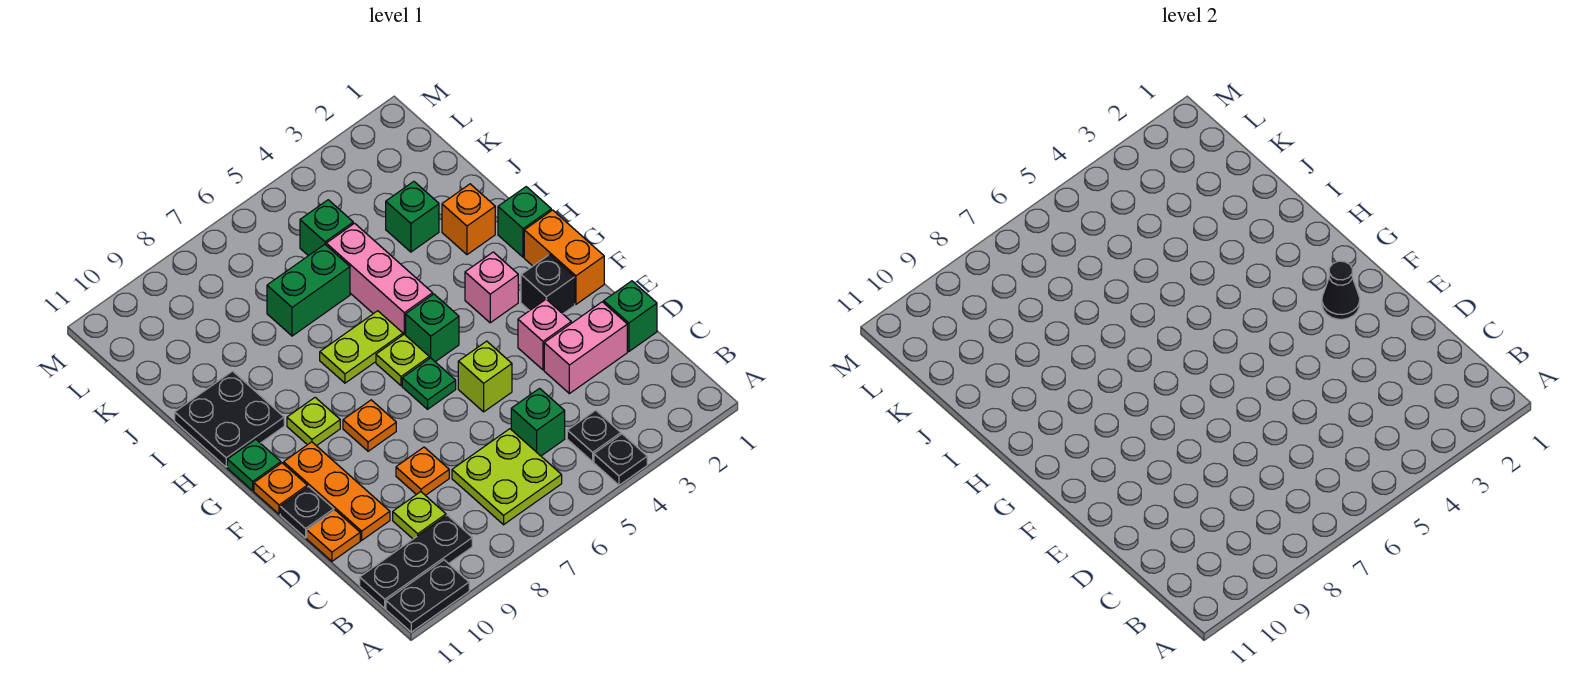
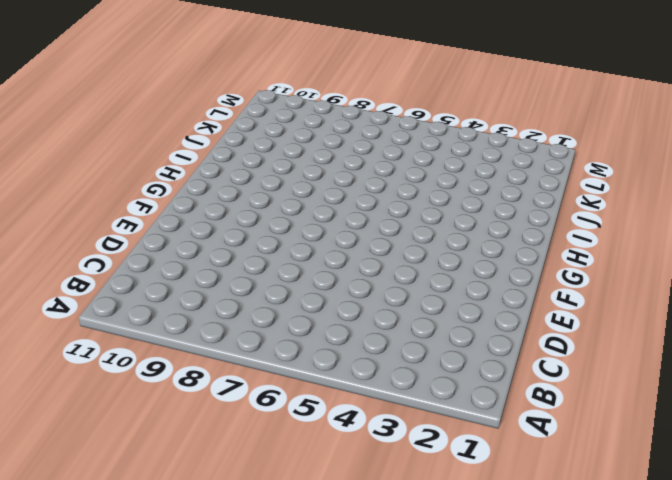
none -> black 1x1 plate [594,434,647,485]
none -> black 1x2 plate [386,560,469,632]
none -> black 1x1 plate [567,410,621,462]
none -> lime 2x2 plate [452,429,562,525]

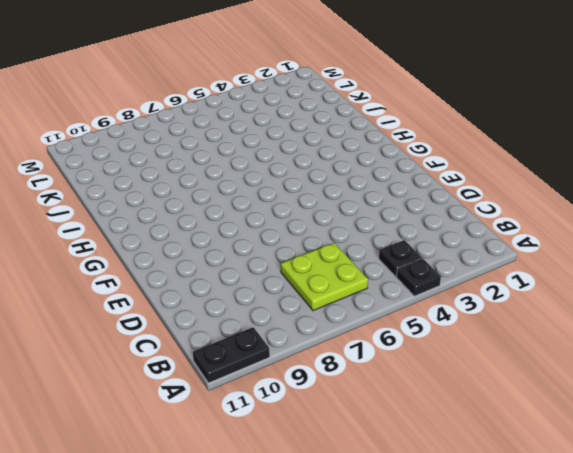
none -> black 1x3 plate [360,515,472,608]
none -> green 1x1 brick [511,388,565,456]
none -> lime 1x1 plate [393,492,446,539]
none -> green 1x1 brick [604,281,657,352]

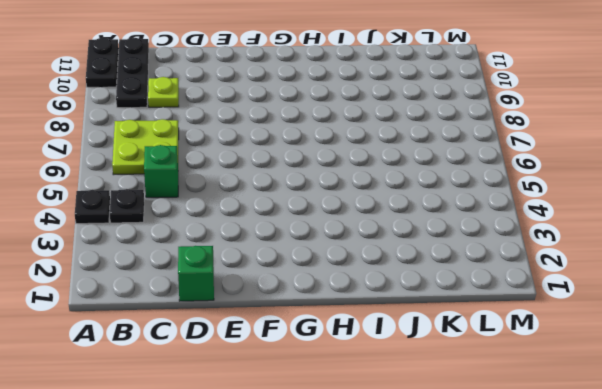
none -> pink 1x2 brick [544,302,627,394]
none -> orange 1x1 plate [396,447,449,496]
none -> orange 1x3 plate [284,442,390,540]
none -> orange 1x1 plate [307,510,360,561]

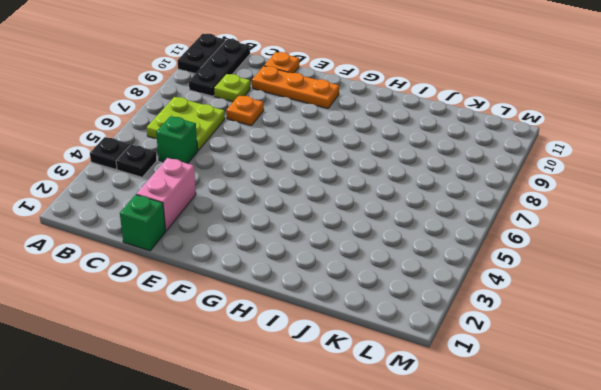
none -> pink 1x1 brick [518,299,571,370]
none -> lime 1x1 brick [458,341,512,412]
none -> black 1x1 plate [280,486,334,538]
none -> orange 1x2 brick [524,210,604,304]

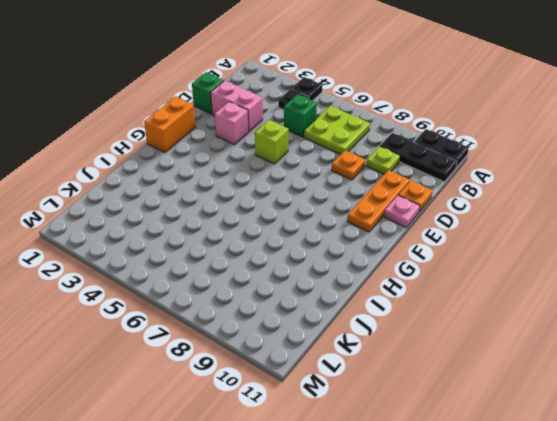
pink 1x1 plate [384,195,420,227] -> black 1x1 plate [280,486,334,538]
none -> black 1x1 brick [521,255,575,314]
none -> green 1x1 plate [402,358,456,409]
none -> orange 1x1 plate [343,400,396,451]
none -> orange 1x1 plate [254,463,307,514]

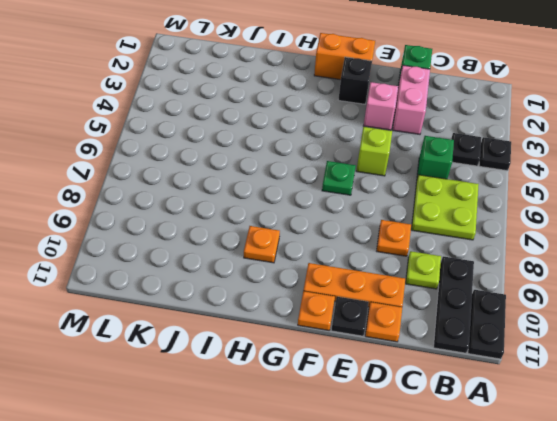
orange 1x1 plate [244,226,280,263] -> orange 1x1 plate moved to [343,400,396,451]
none -> pink 1x1 brick [465,252,518,323]
none -> green 1x1 brick [406,294,459,362]
none -> lime 1x1 plate [376,334,429,386]
none -> lime 1x1 plate [287,397,340,446]

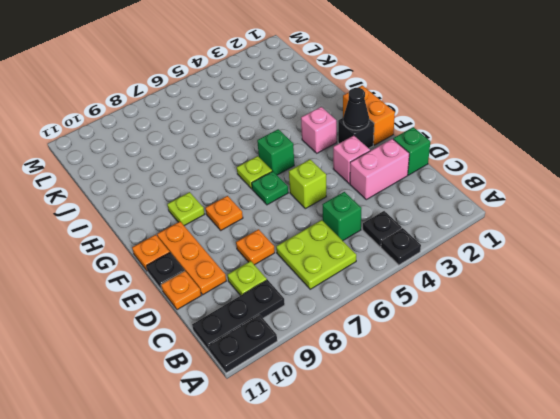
none -> green 1x1 plate [227,439,281,491]
none -> green 1x1 brick [498,187,551,257]
none -> pink 1x3 brick [326,223,433,335]
none -> lime 1x2 plate [320,311,403,383]

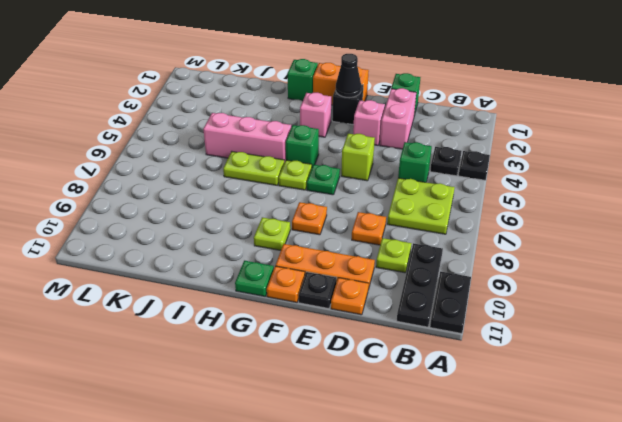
lime 1x2 plate [223,152,284,185] -> lime 1x2 plate turned to [320,311,403,383]
none -> black 2x2 plate [175,371,284,467]
none -> orange 1x1 brick [442,184,495,255]
none -> green 1x1 brick [386,182,439,252]
none -> green 1x2 brick [267,244,350,336]

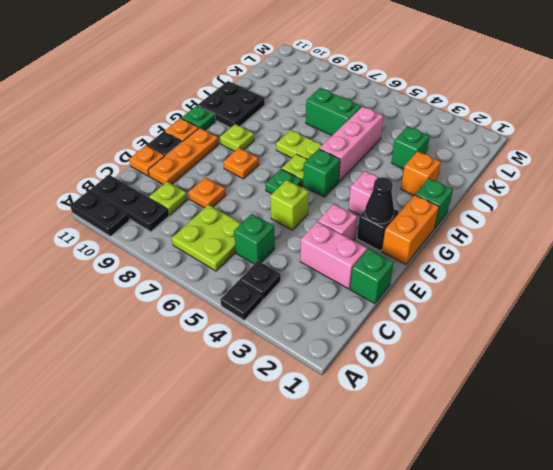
none -> green 1x1 brick [300,200,353,256]

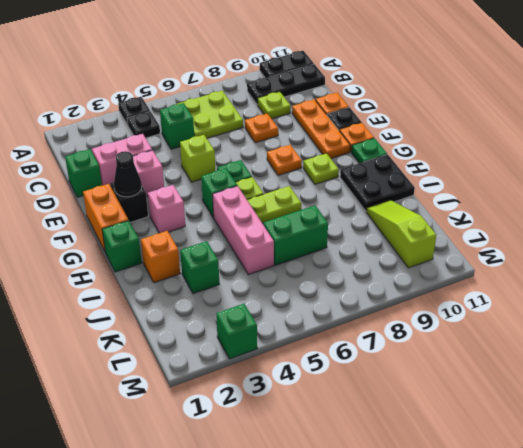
lime 1x3 slope [366,200,436,268] -> none
green 1x1 brick [216,304,257,359] -> green 1x1 brick moved to [300,200,353,256]

